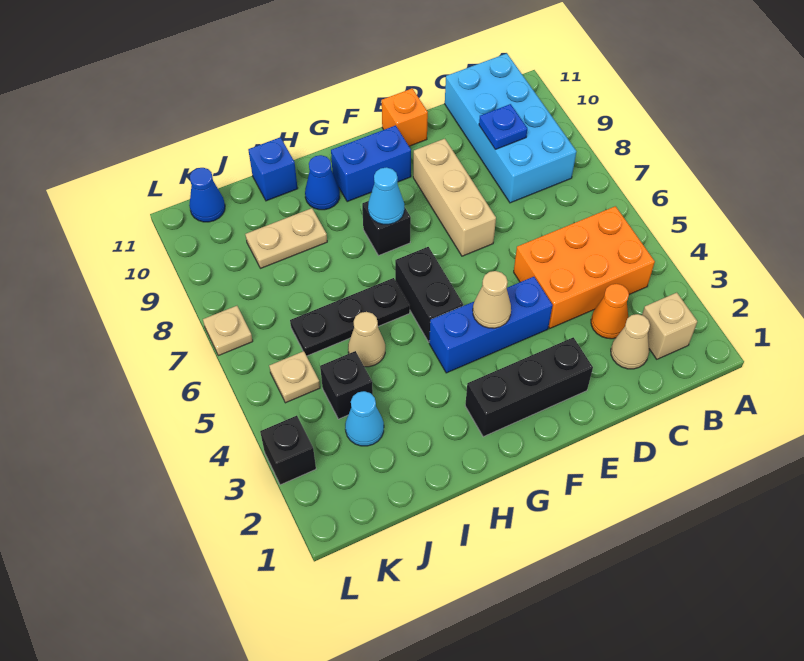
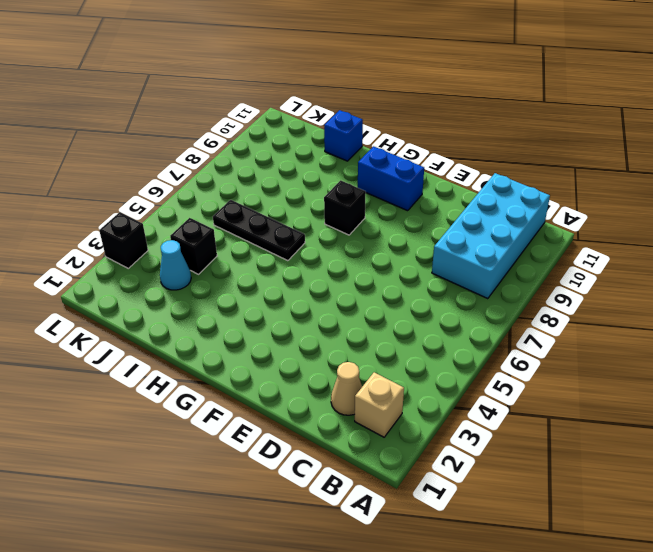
none -> orange 2x3 brick [514,206,655,328]
none -> orange 1x1 cone [591,284,629,339]
none -> black 1x3 brick [465,337,593,437]

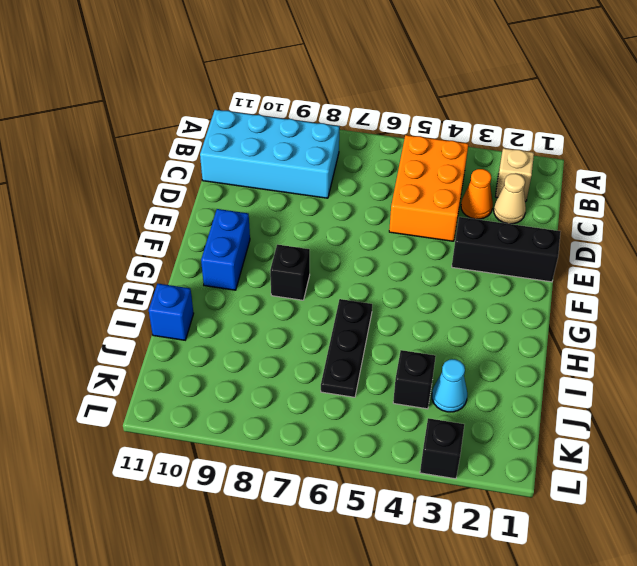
black 1x3 brick [452,217,561,282] -> black 1x3 brick turned to [465,337,593,437]
none -> blue 1x3 brick [429,277,553,373]
none -> tan 1x3 brick [413,139,496,256]
none -> orange 1x1 brick [382,89,428,146]

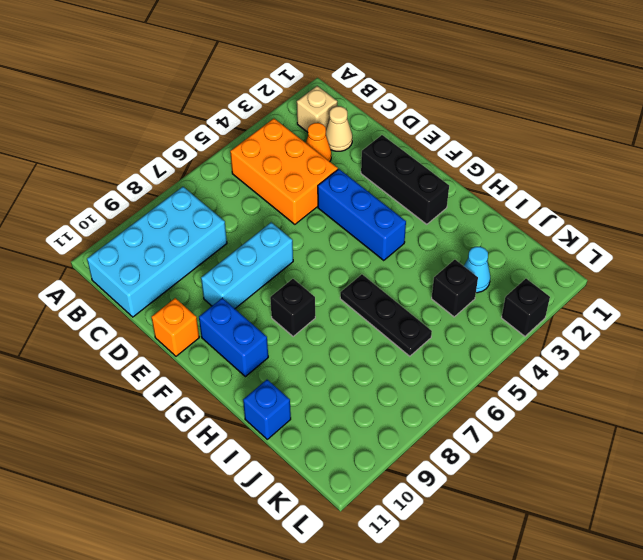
cyan 1x3 brick [201,222,293,309] -> tan 1x3 brick [413,139,496,256]
none -> black 1x2 brick [395,247,463,342]
none -> blue 1x1 cone [305,155,340,210]
none -> tan 1x1 cone [348,312,385,367]

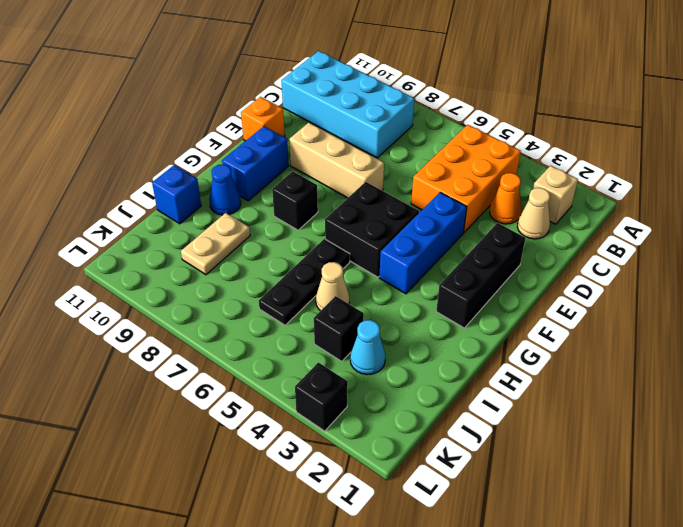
black 2x2 brick [325,182,419,277] -> black 1x2 brick [395,247,463,342]
none -> tan 1x1 plate [269,351,320,403]
none -> blue 1x1 cone [189,168,225,222]
none -> tan 1x1 plate [203,306,253,356]

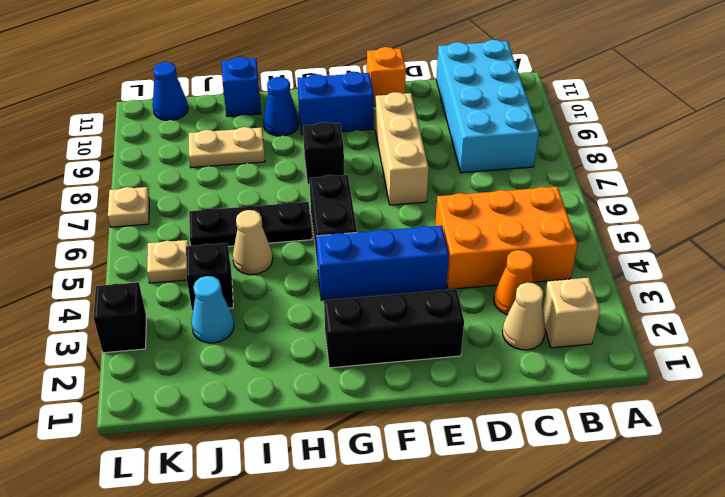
none -> blue 1x1 plate [479,104,527,149]
none -> tan 1x1 cone [473,271,511,328]
none -> cyan 1x1 cone [368,167,404,224]

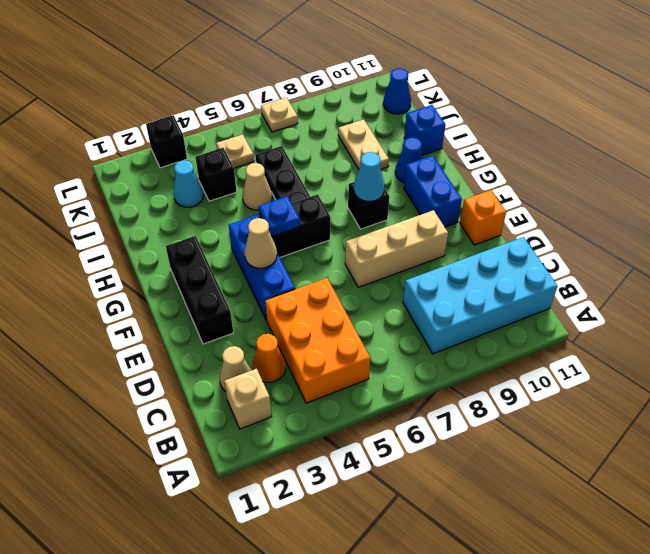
blue 1x1 plate [259,196,300,236] -> blue 1x1 plate moved to [479,104,527,149]

